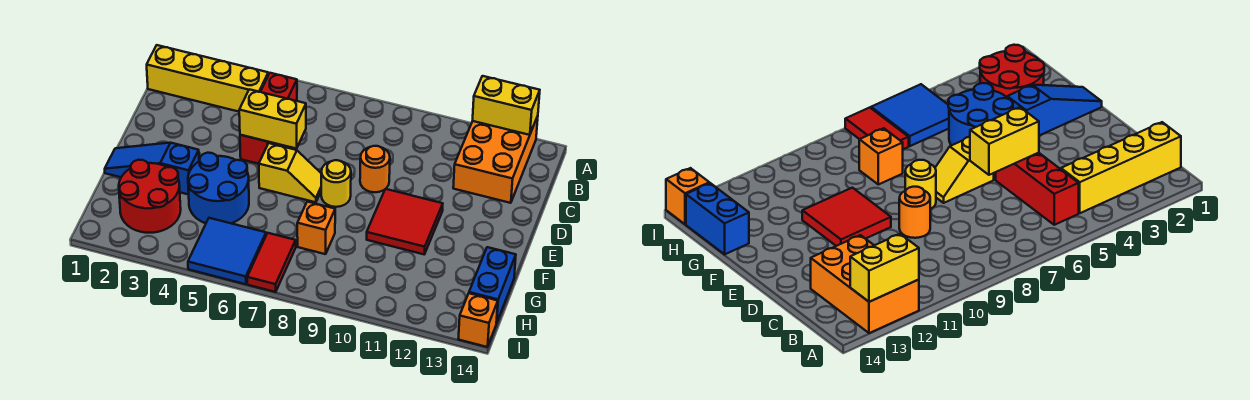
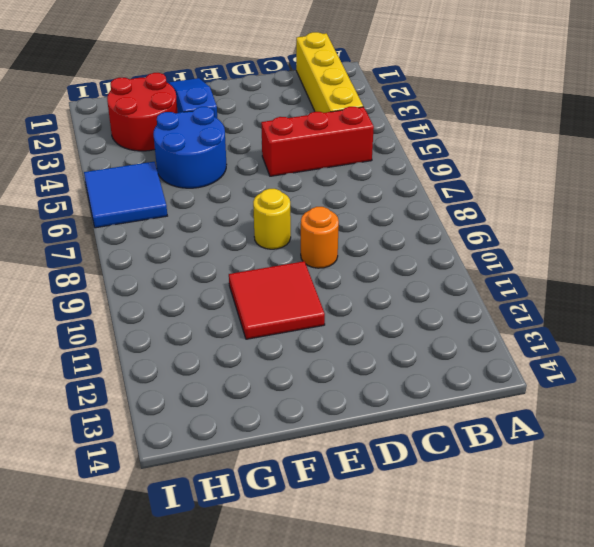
none -> orange 2x3 brick [453,116,538,203]
none -> yellow 1x2 slope [259,143,321,202]
none -> orange 1x1 brick [297,202,335,254]

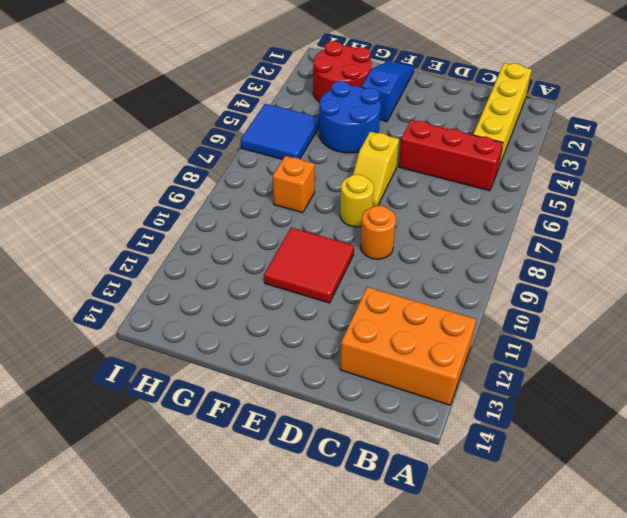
none -> blue 1x2 brick [469,247,516,323]
none -> red 1x2 tile [247,233,296,292]
none -> orange 1x1 brick [458,293,498,347]

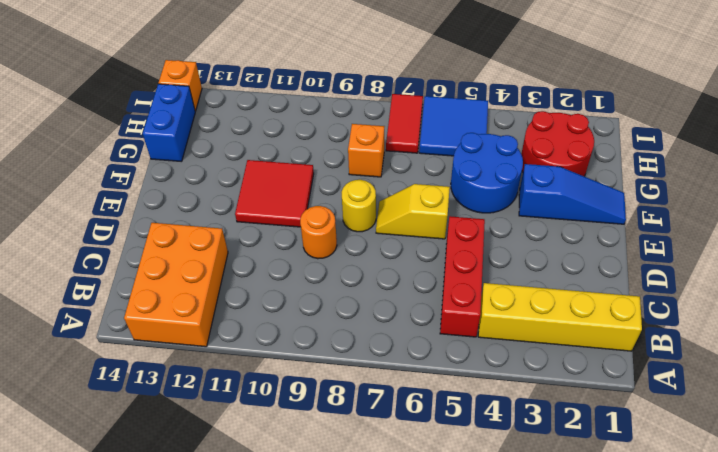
none -> yellow 1x2 brick [473,76,540,135]
none -> yellow 1x2 brick [239,89,306,149]

